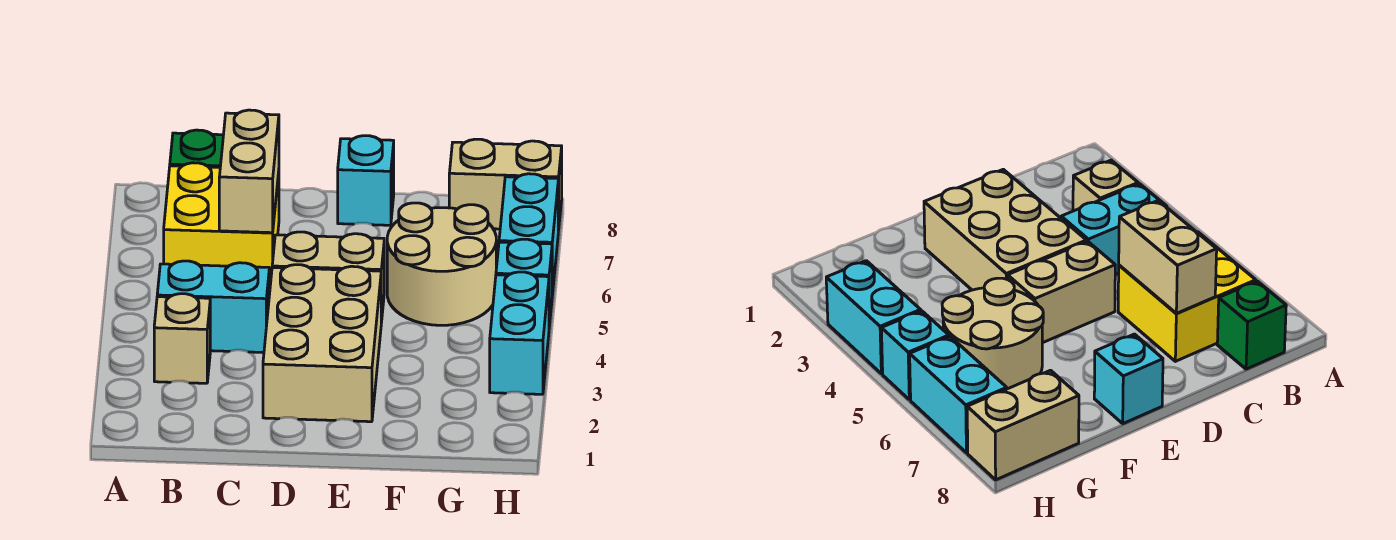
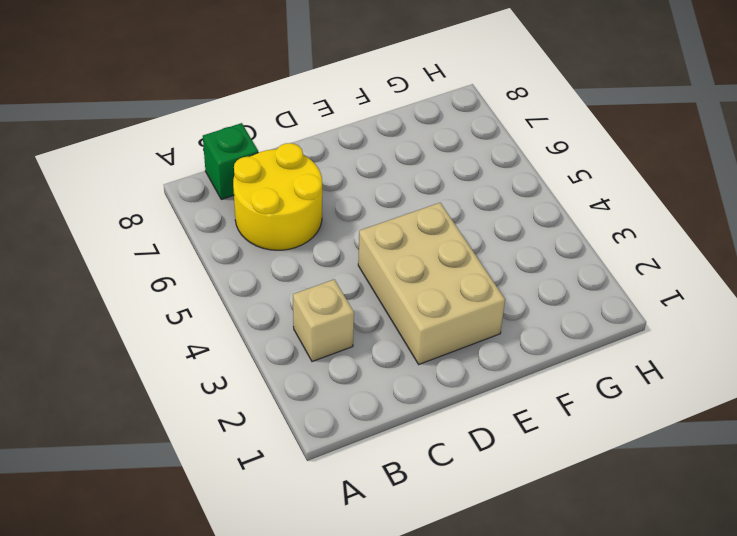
yellow 2x2 round brick [233,143,322,250] -> yellow 2x2 brick [164,163,279,287]
none -> cyan 1x2 brick [157,261,269,352]
none -> tan 1x2 brick [272,232,384,323]
none -> cyan 1x1 brick [338,136,394,225]

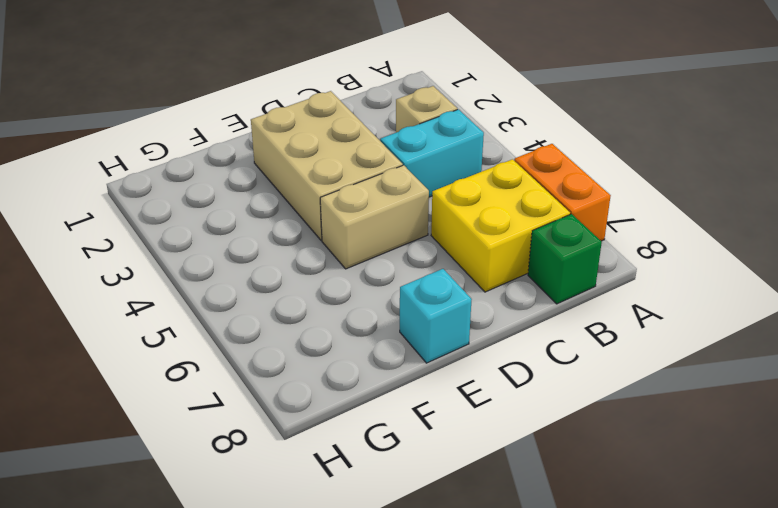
orange 1x2 brick [514,144,611,241] -> none
none -> tan 2x2 round brick [387,203,496,325]
none -> tan 1x2 brick [449,139,562,231]
none -> cyan 1x2 brick [490,272,549,394]

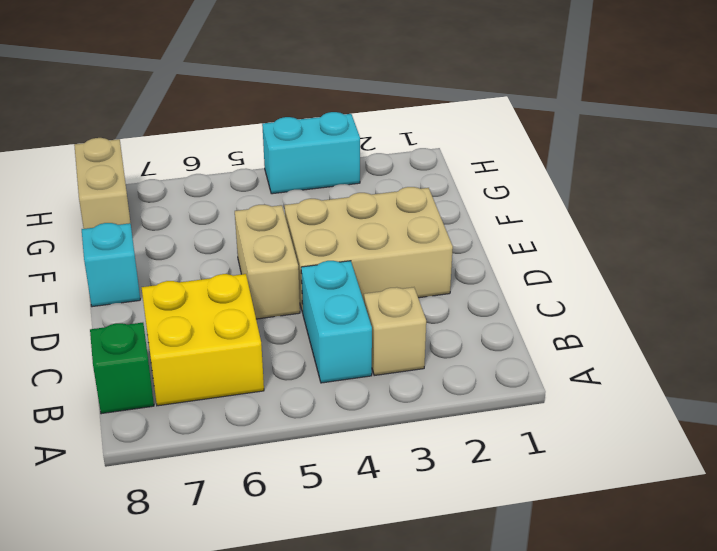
none -> tan 2x2 round brick [387,203,496,325]
none -> cyan 1x1 brick [496,239,552,326]
none -> cyan 1x2 brick [499,174,558,295]

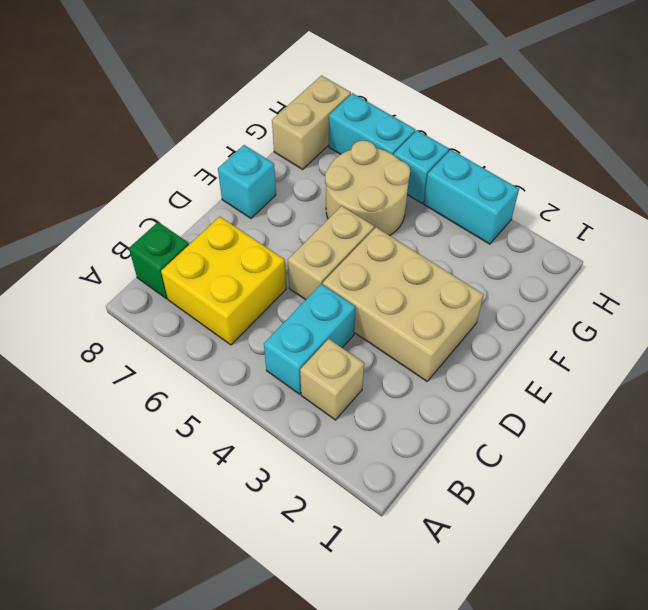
none -> tan 1x2 brick [219,110,279,233]

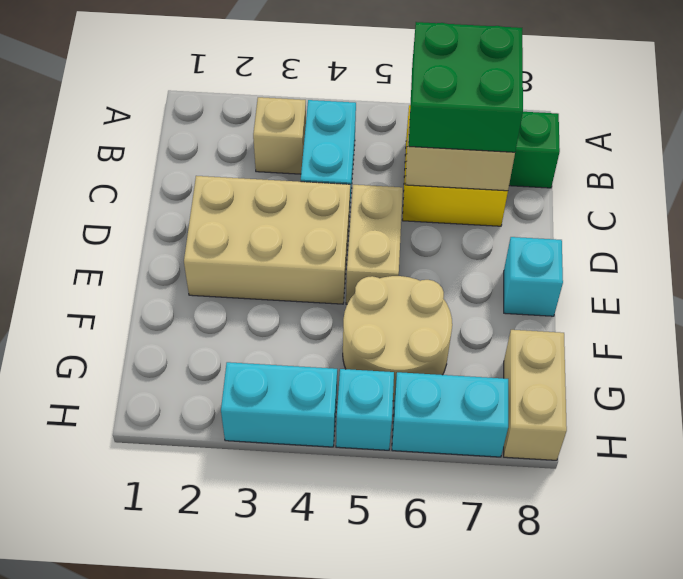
green 2x2 brick [409,22,523,152] -> none

